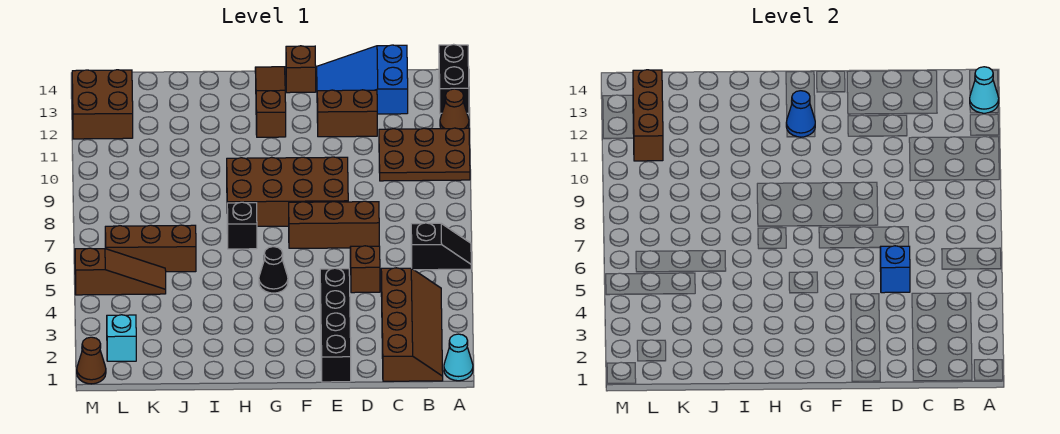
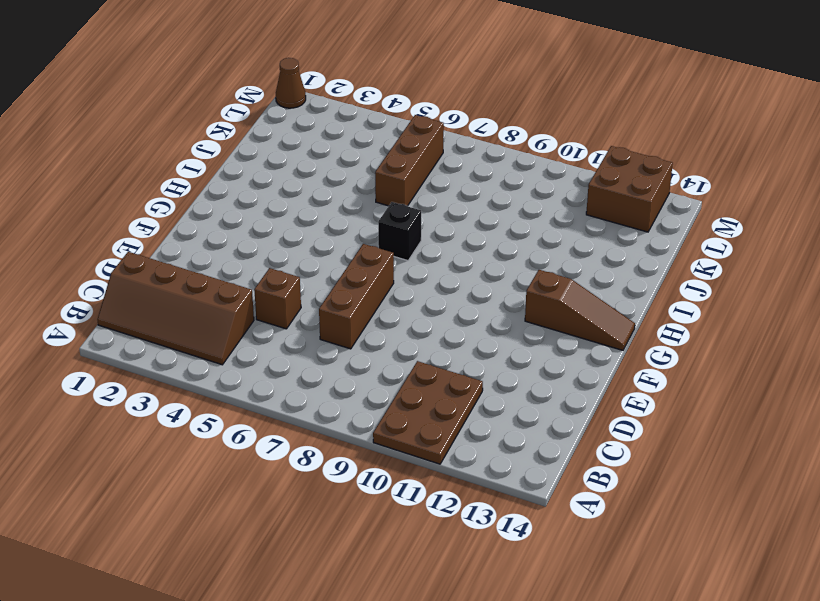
none -> cyan 1x1 cone [444,334,473,381]
none -> black 1x2 slope [411,223,471,270]
none -> brown 1x1 cone [440,89,469,129]

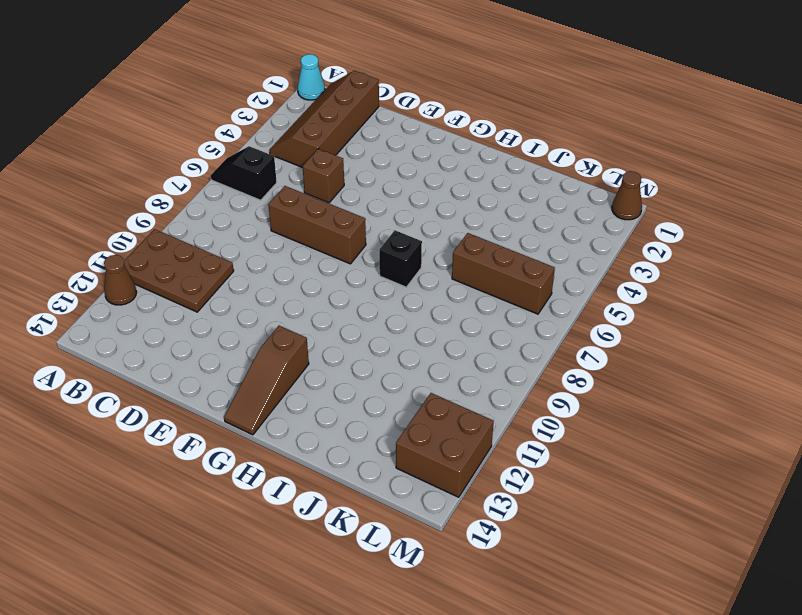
none -> black 1x2 brick [439,44,469,113]
none -> blue 2x3 slope [317,45,408,114]
none -> brown 1x2 brick [317,90,377,137]

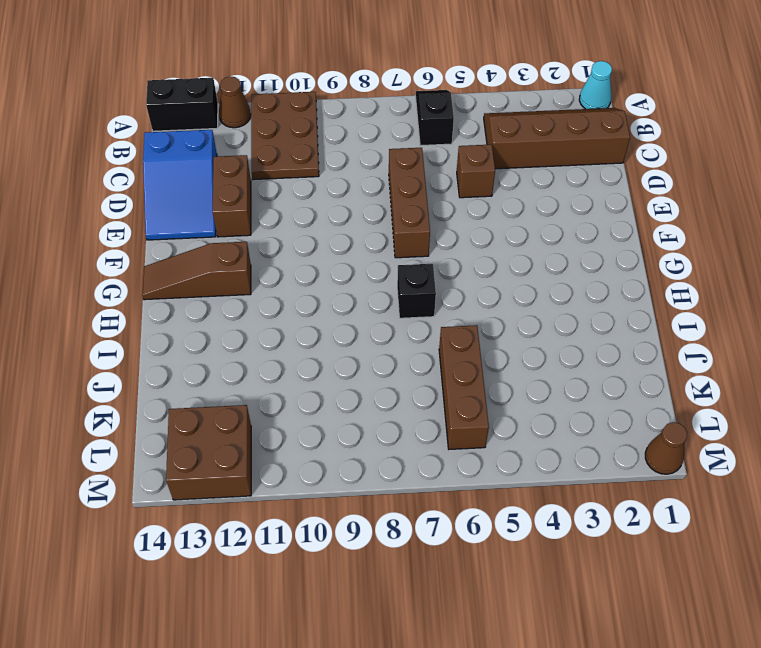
none -> black 1x4 brick [320,268,351,382]
none -> brown 2x4 brick [227,157,348,226]
none -> brown 1x1 brick [286,46,316,93]

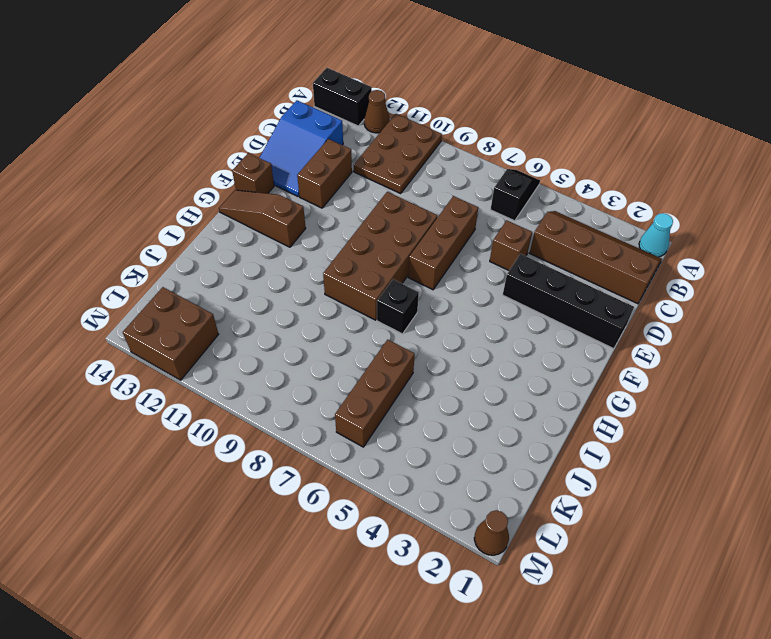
none -> black 1x1 cone [259,247,288,293]
none -> brown 1x3 slope [75,248,166,295]
none -> cyan 1x1 brick [107,315,136,361]

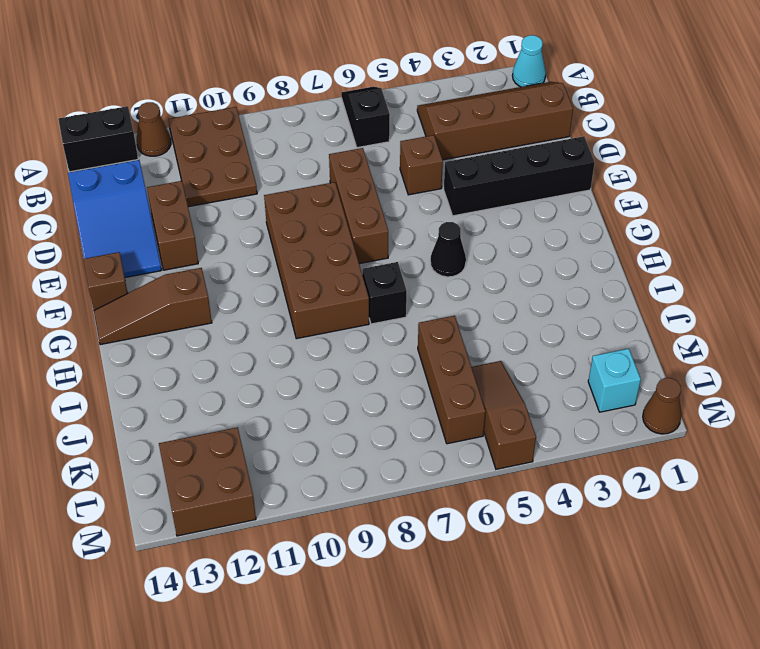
none -> cyan 1x1 cone [970,67,999,113]
none -> blue 1x1 brick [880,246,910,293]
none -> blue 1x1 cone [786,91,815,137]

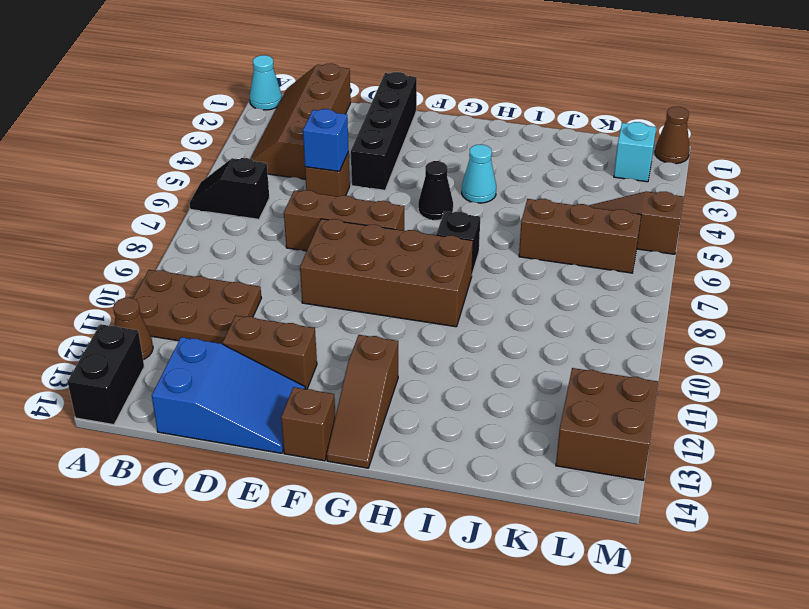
cyan 1x1 cone [462,145,496,203] -> cyan 1x1 cone moved to [970,67,999,113]
none -> blue 1x1 cone [786,91,815,137]
none -> brown 1x3 brick [633,70,663,161]

